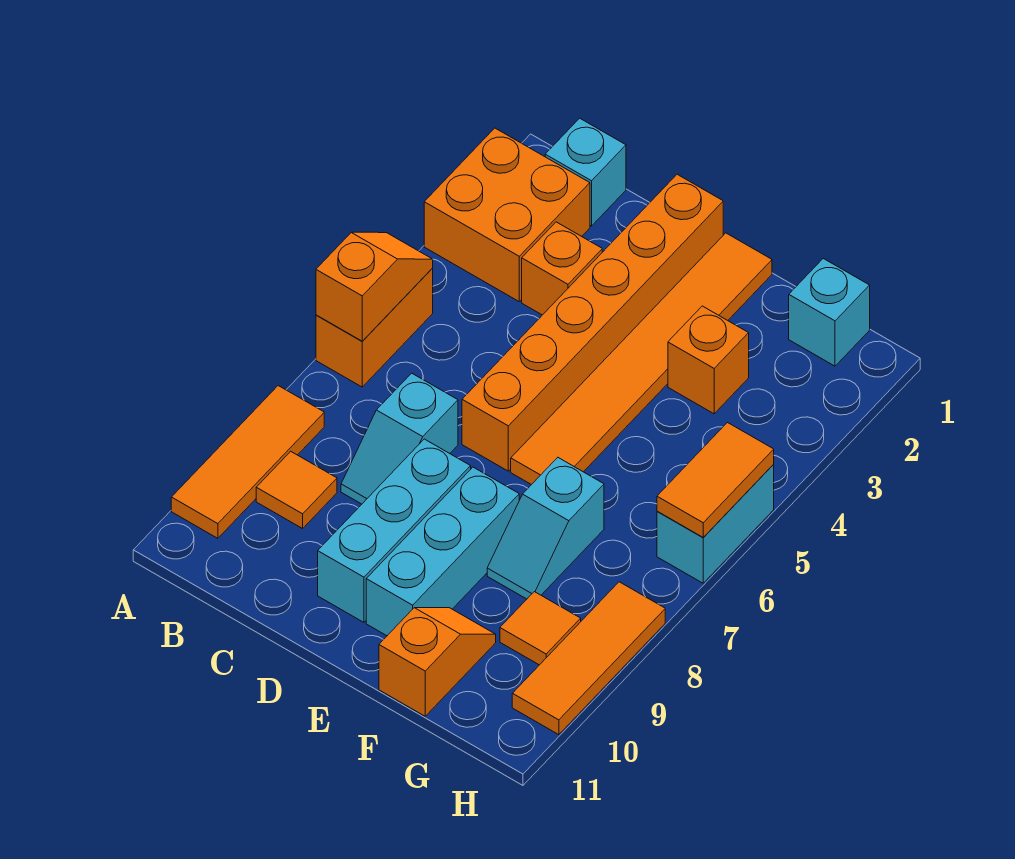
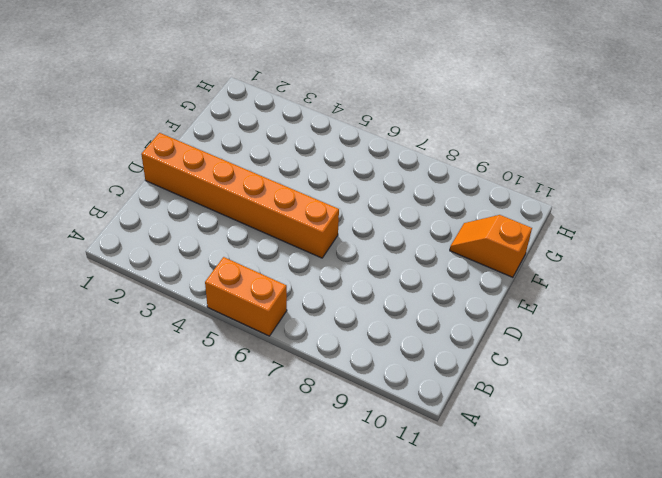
none -> orange 2x2 brick [424,128,590,301]
none -> orange 1x3 tile [171,386,324,538]
none -> cyan 1x1 brick [545,118,626,226]

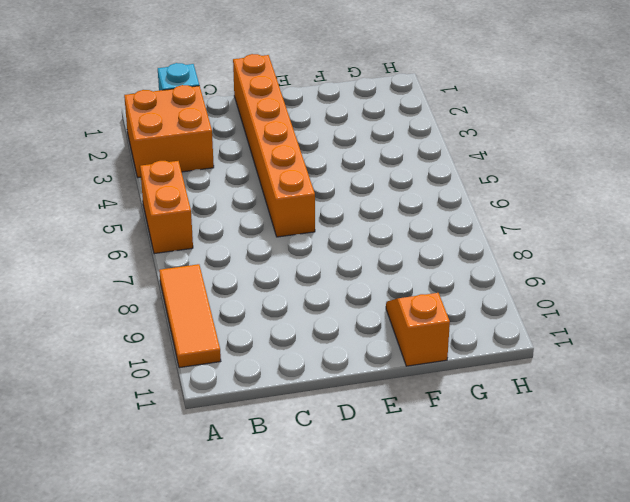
none -> orange 1x1 tile [256,451,337,528]
none -> orange 1x1 brick [522,222,602,315]
none -> cyan 1x2 slope [341,373,458,504]

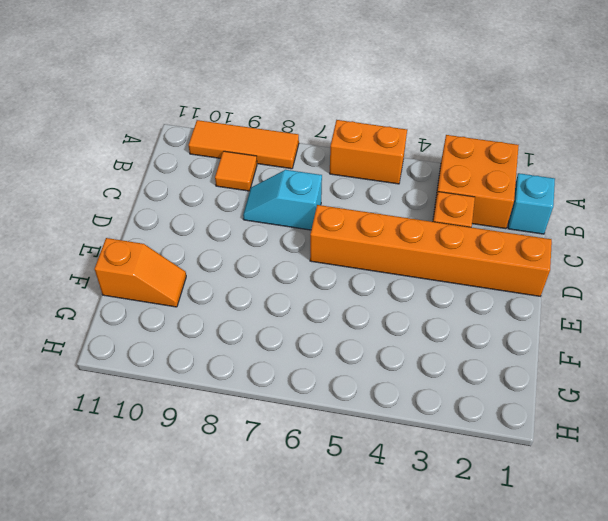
none -> cyan 1x3 brick [318,439,471,622]
none -> orange 1x6 tile [511,233,772,485]
none -> cyan 1x3 brick [366,467,519,636]

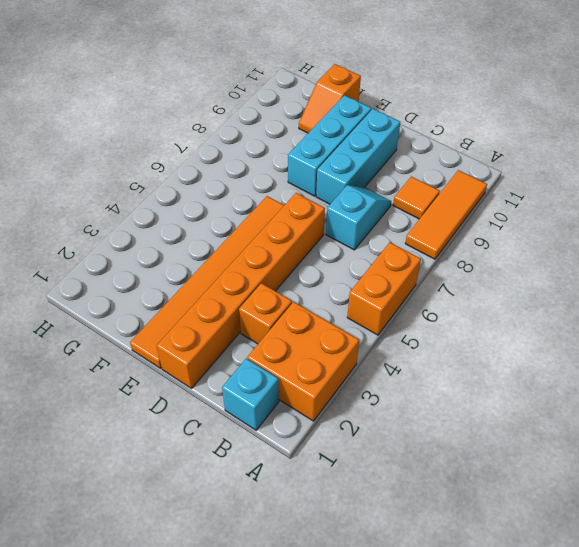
none -> orange 1x1 brick [668,306,749,414]
none -> cyan 1x2 slope [487,458,604,599]
none -> cyan 1x1 brick [789,259,870,366]

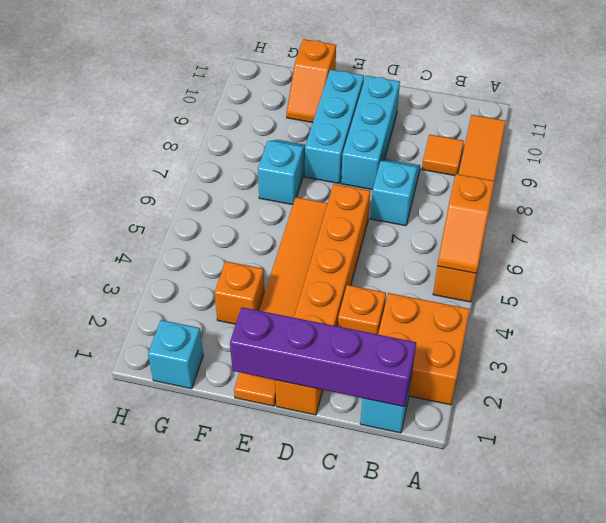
purple 1x4 brick [230,307,416,407] -> none
none -> orange 1x1 tile [500,592,581,665]
none -> cyan 1x2 brick [657,465,774,583]
none -> orange 1x3 tile [512,582,665,735]

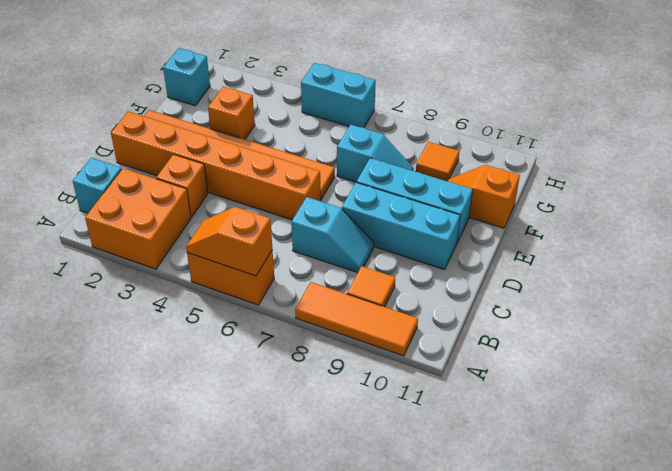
none -> orange 1x3 tile [512,582,665,735]
none -> orange 1x2 tile [657,423,774,537]

